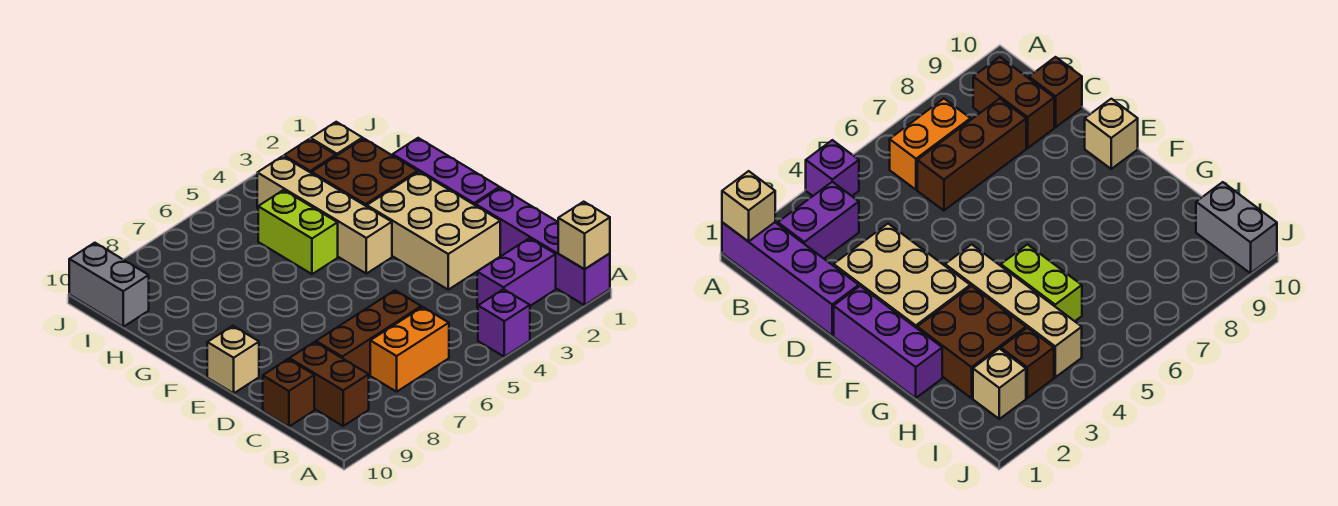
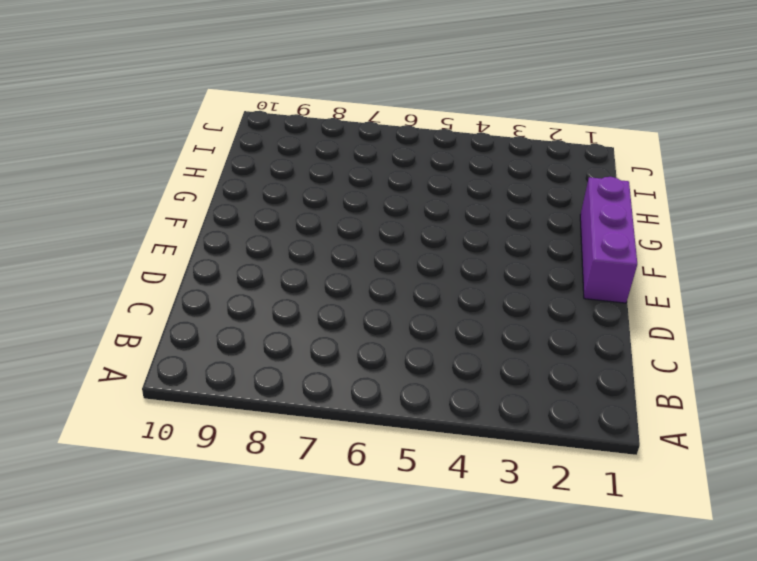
none -> purple 1x4 brick [475,188,610,305]
none -> purple 1x1 brick [478,289,530,357]
none -> purple 1x2 brick [477,238,556,307]

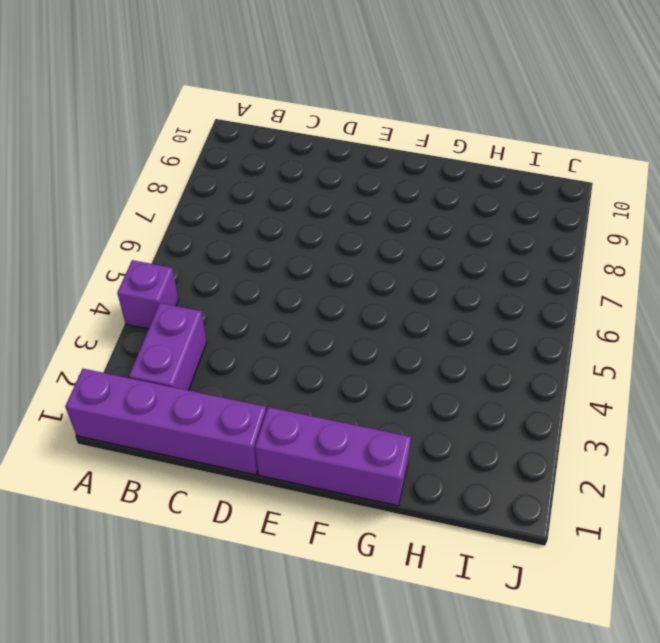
none -> orange 1x2 brick [370,307,449,392]
none -> brown 1x2 brick [289,342,369,426]
none -> brown 1x3 brick [316,290,421,375]

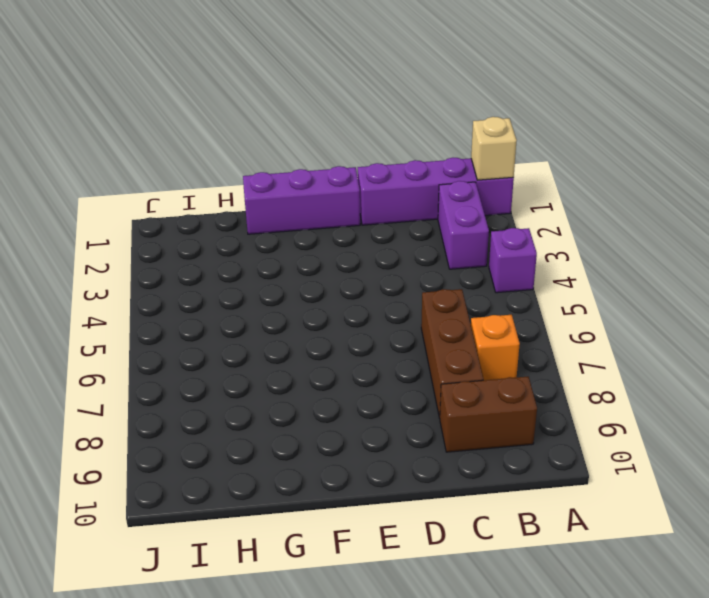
orange 1x1 brick [471,315,520,380] -> orange 1x2 brick [370,307,449,392]
none -> brown 1x1 brick [263,359,314,427]
none -> tan 2x3 brick [367,172,500,290]
none -> tan 1x1 brick [207,326,259,393]

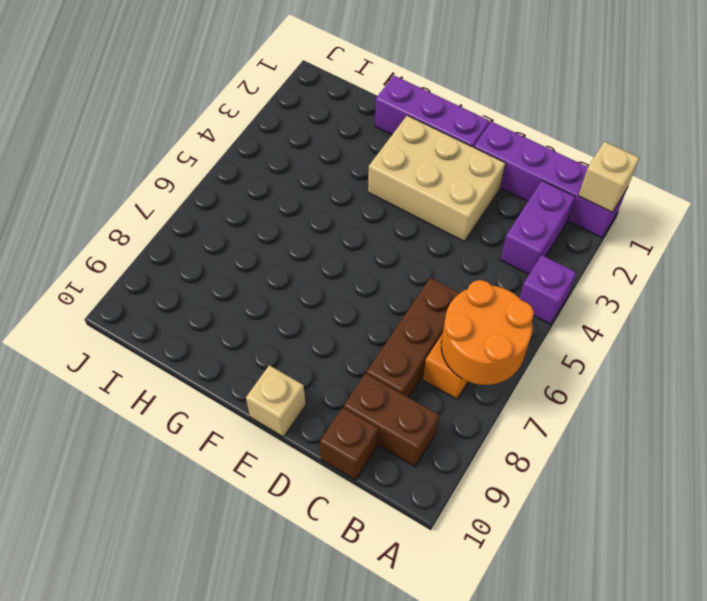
orange 2x2 round brick [441,280,534,385] -> none
none -> tan 1x4 brick [257,156,392,274]
none -> brown 2x2 brick [312,138,418,206]
none -> lime 1x2 brick [258,190,338,274]

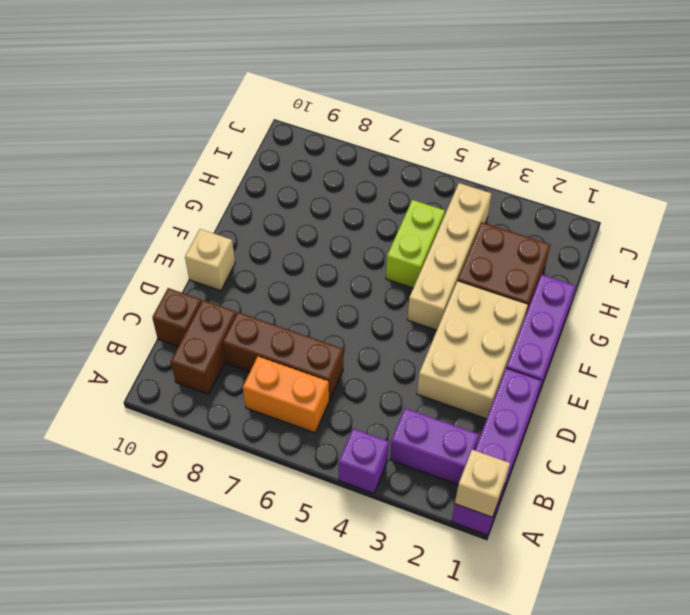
none -> tan 1x1 brick [311,122,362,156]
none -> brown 1x1 brick [284,139,336,173]
none -> grey 1x2 brick [69,243,149,327]

